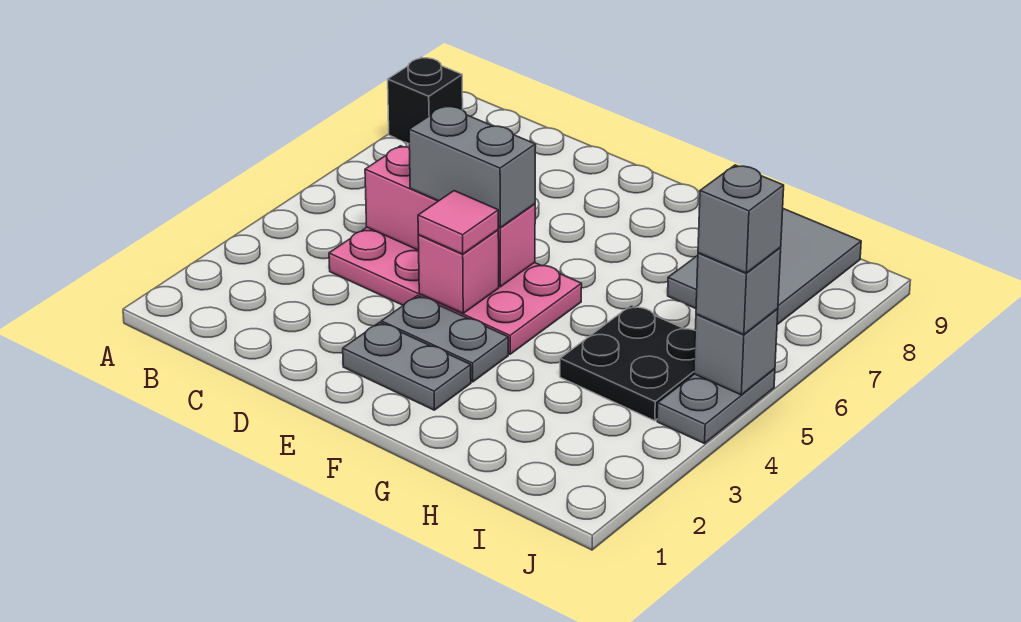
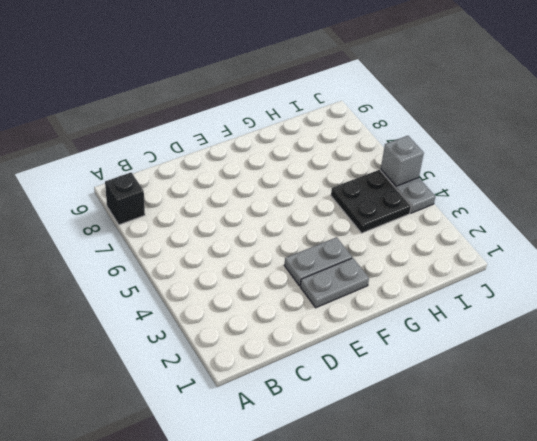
none -> pink 2x4 plate [329,227,582,354]
none -> grey 2x3 tile [668,209,861,325]
none -> pink 1x3 brick [365,146,535,287]

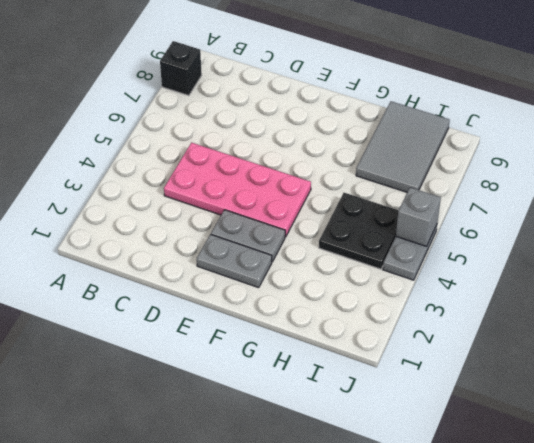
none -> pink 1x3 brick [365,146,535,287]
none -> pink 1x1 brick [418,230,499,313]
none -> grey 1x2 brick [409,106,536,228]

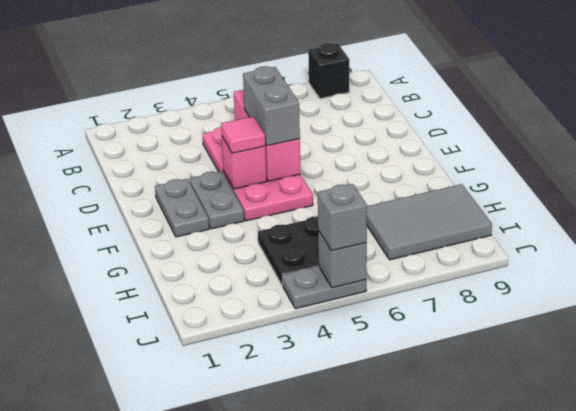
none -> grey 1x1 brick [698,165,784,273]

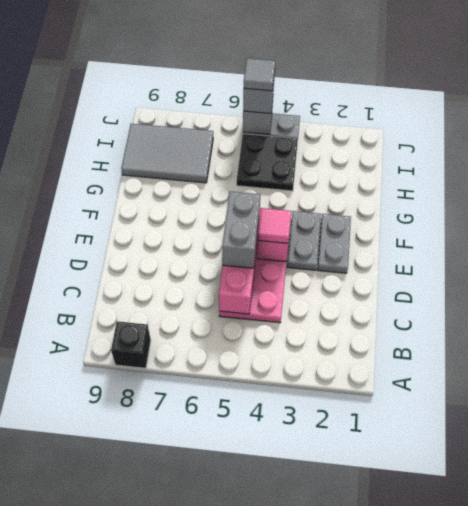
grey 1x1 tile [244,58,275,91] -> grey 1x1 brick [698,165,784,273]

